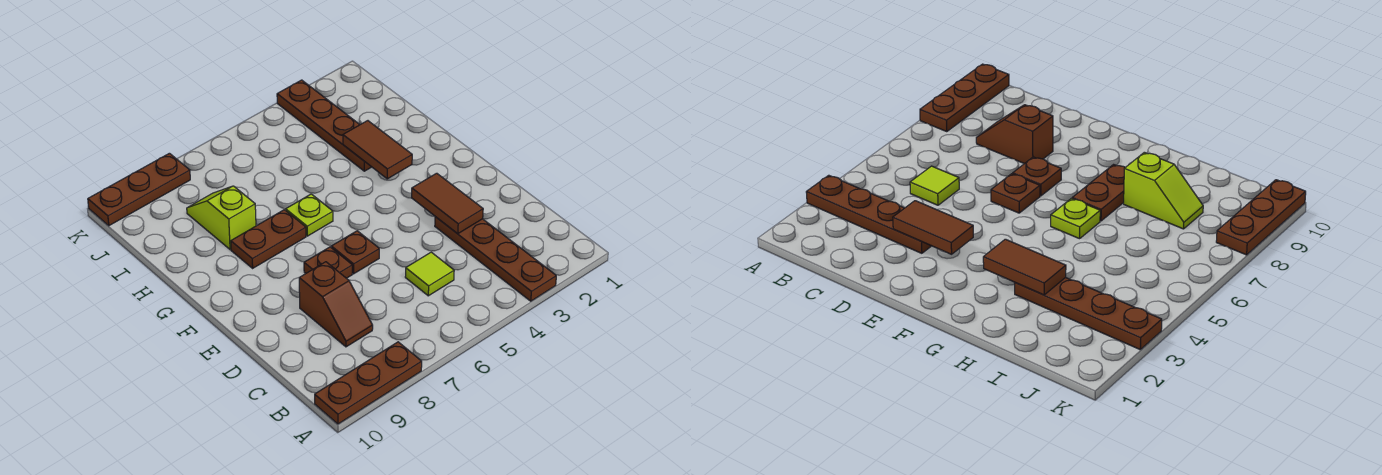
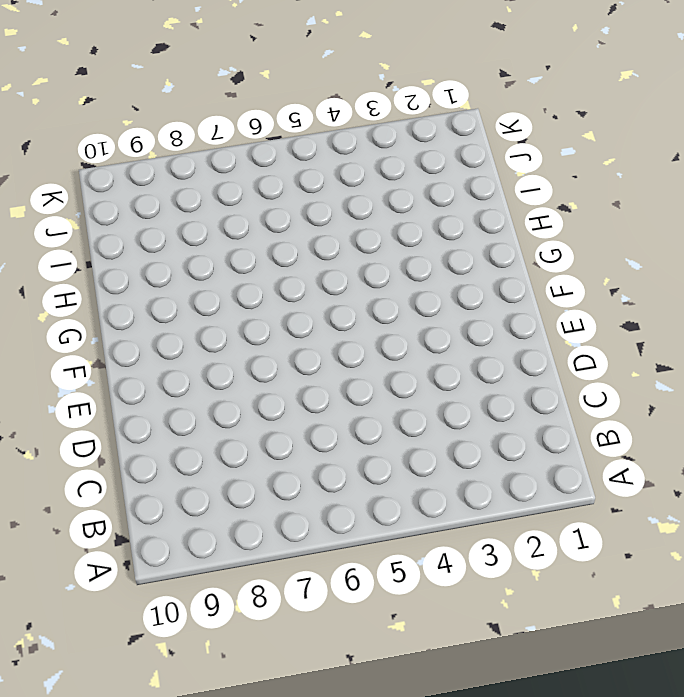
none -> brown 1x4 plate [435,217,556,301]
none -> brown 1x3 plate [315,342,422,424]
none -> lime 1x1 tile [405,252,454,296]

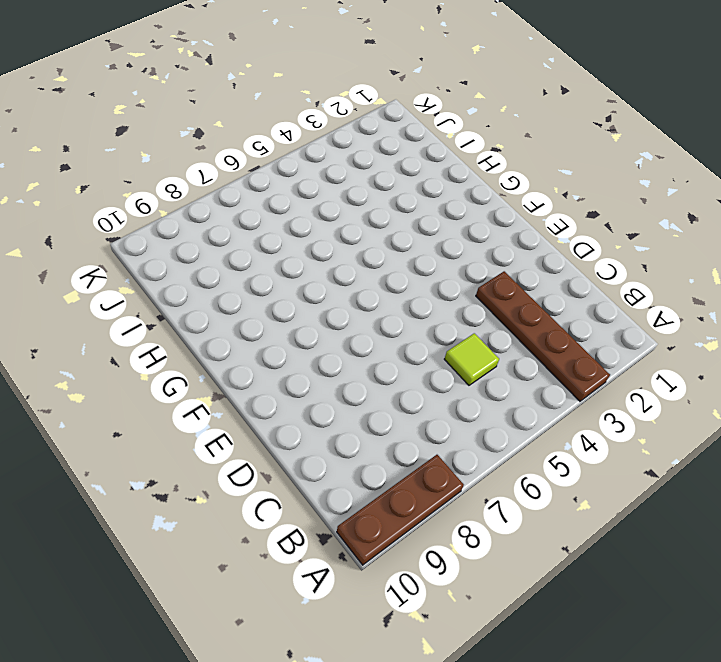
none -> brown 1x2 slope [299,262,373,347]
none -> brown 1x1 plate [331,231,379,274]
none -> brown 1x1 plate [304,247,352,278]

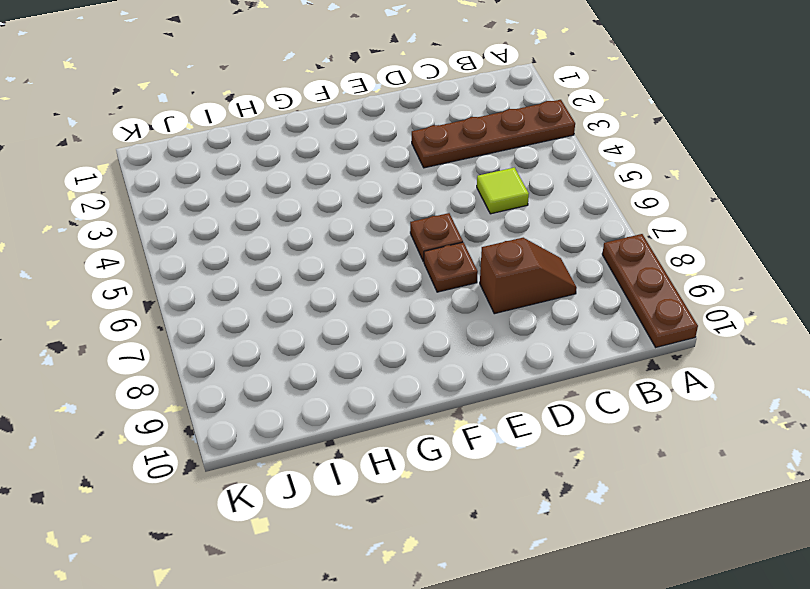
none -> lime 1x1 plate [286,194,333,236]
none -> brown 1x2 plate [231,210,306,268]
none -> brown 1x4 plate [277,80,371,171]

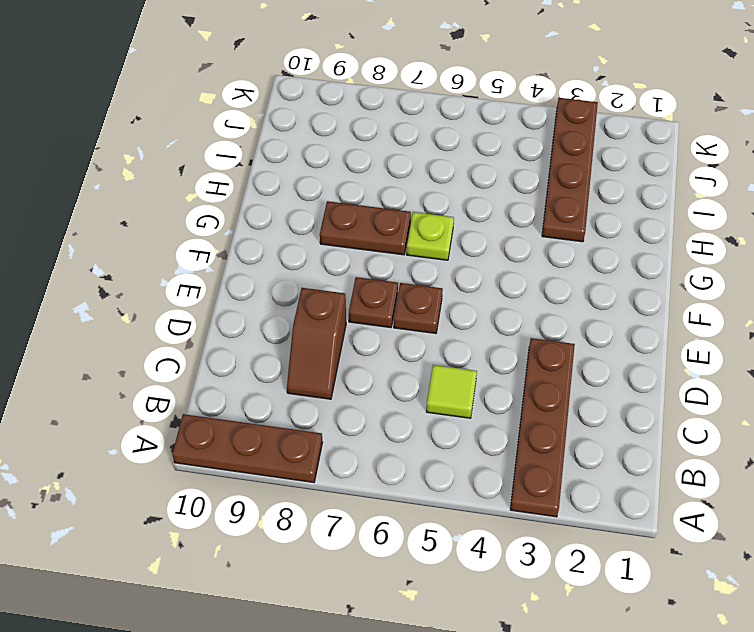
none -> lime 1x2 slope [187,186,256,250]
none -> brown 1x3 plate [88,153,190,226]
none -> brown 1x2 tile [412,173,483,234]

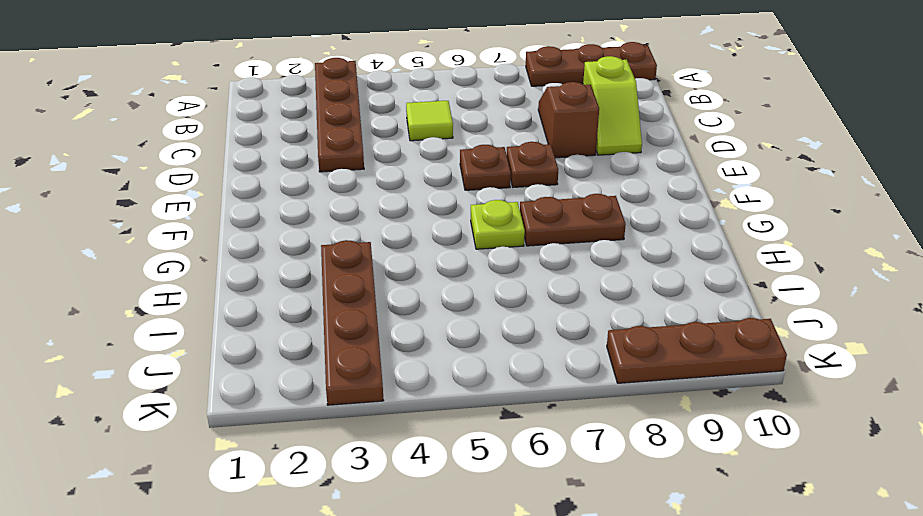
lime 1x2 slope [583,56,642,155] -> lime 1x2 slope moved to [187,186,256,250]
none -> brown 1x2 tile [412,173,483,234]
none -> brown 1x2 tile [343,121,412,179]

